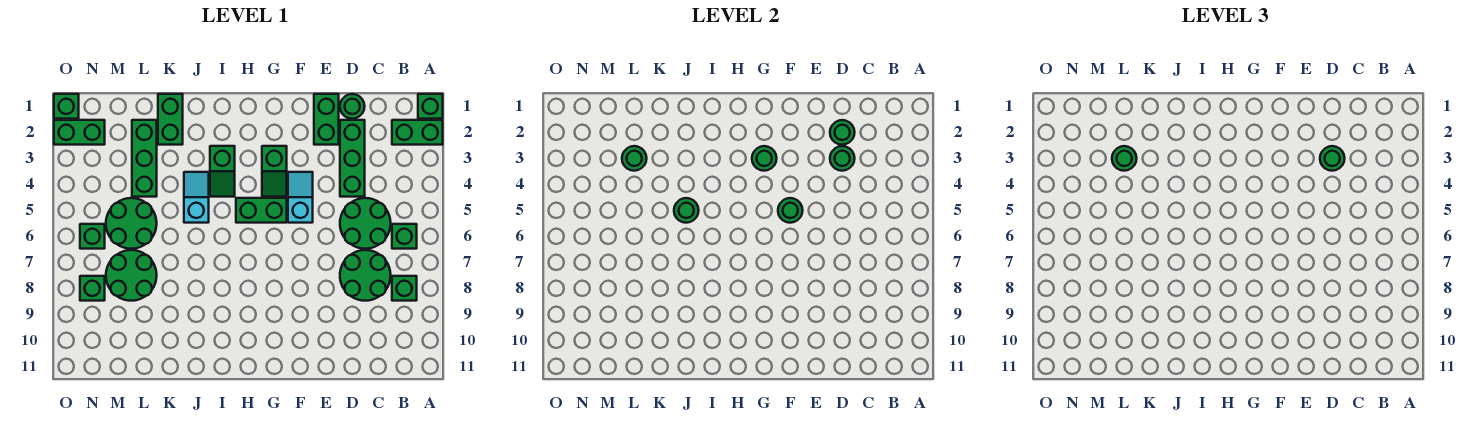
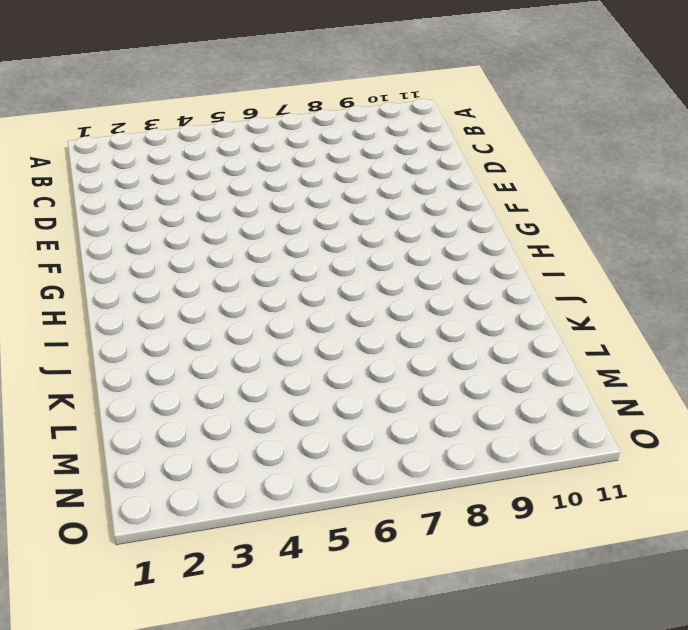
none -> green 1x1 brick [418,94,443,119]
none -> green 1x2 brick [392,120,443,145]
none -> green 1x1 brick [392,224,417,249]
none -> green 1x1 brick [392,276,417,301]

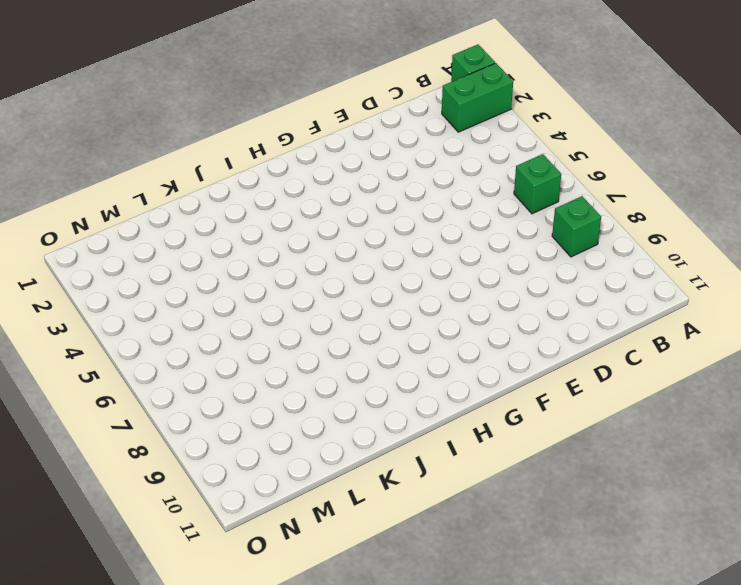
none -> green 2x2 round brick [340,198,391,249]
none -> green 2x2 round brick [340,250,391,301]
none -> green 1x1 round brick [340,94,365,119]
none -> green 1x3 brick [340,120,365,197]

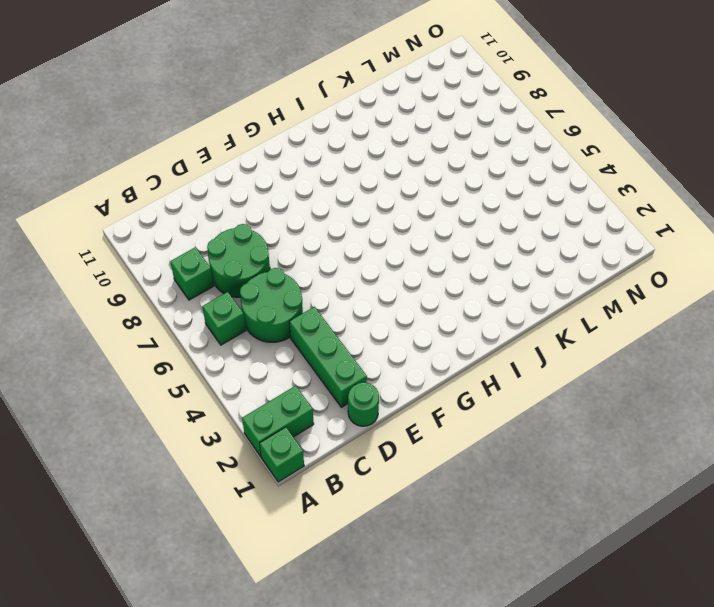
none -> green 1x2 brick [314,94,339,145]
none -> cyan 1x2 slope [288,172,313,223]
none -> green 1x2 slope [262,146,287,197]
none -> green 1x2 brick [236,198,287,223]

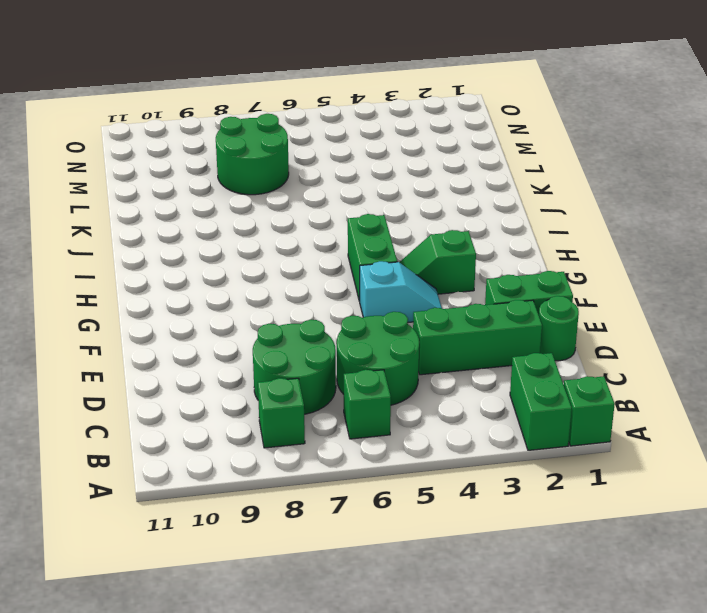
none -> green 1x2 slope [210,146,235,197]
none -> cyan 1x2 slope [184,172,209,223]
none -> green 1x2 brick [158,94,183,145]
none -> green 1x3 brick [132,120,157,197]

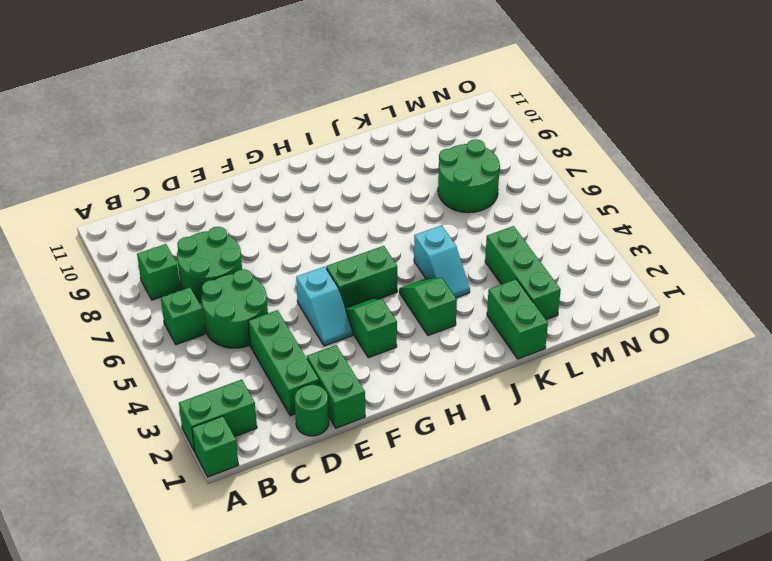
none -> green 2x2 round brick [106,198,157,249]
none -> green 1x2 brick [54,120,105,145]
none -> green 1x1 brick [80,224,105,249]
none -> green 1x1 brick [80,276,105,301]

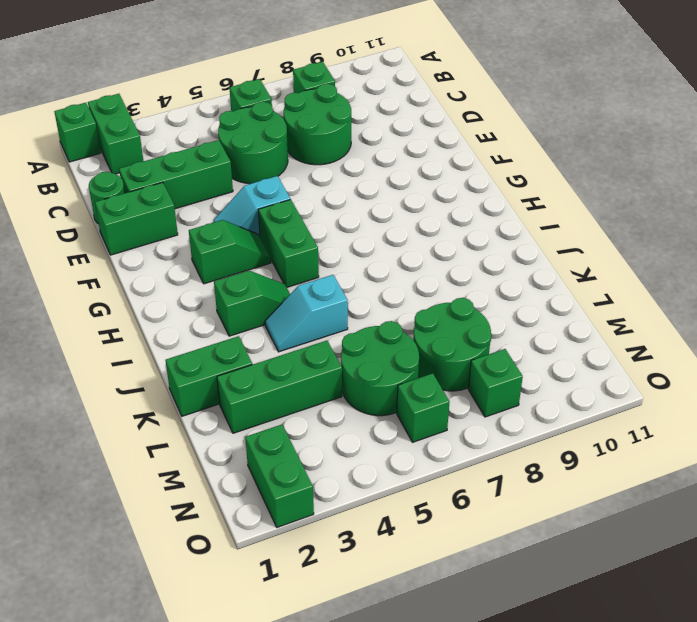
none -> green 1x1 brick [54,94,79,119]
none -> green 1x1 round brick [830,120,855,145]
none -> green 1x1 round brick [830,146,855,171]
none -> green 1x1 round brick [778,198,803,223]

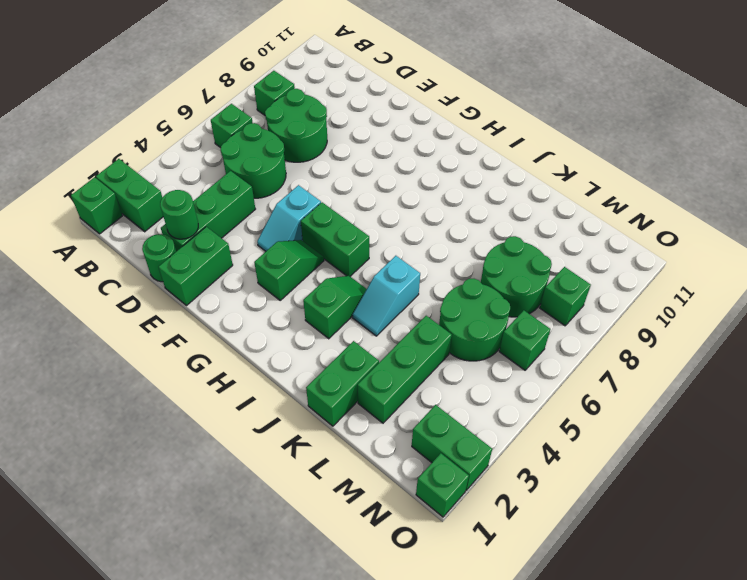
none -> green 1x1 round brick [830,146,855,171]
none -> green 1x1 round brick [778,198,803,223]
none -> green 1x1 round brick [752,146,777,171]
none -> green 1x1 round brick [674,198,699,223]

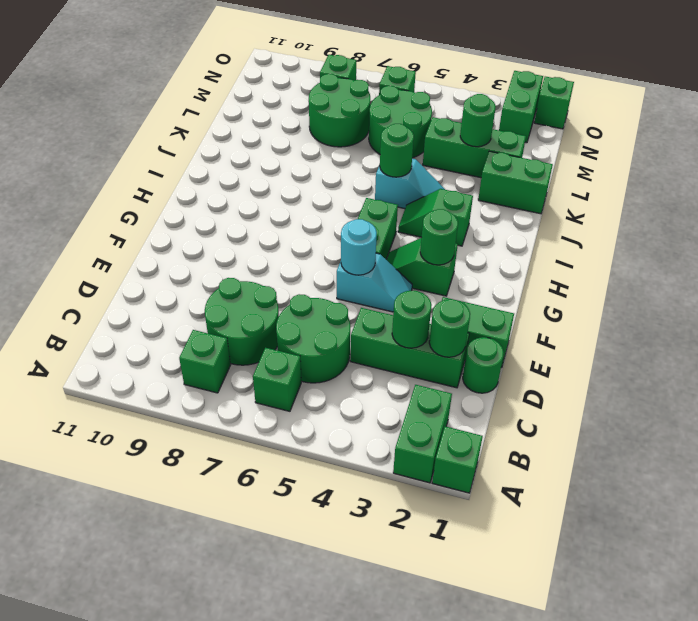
cyan 1x1 round brick [341,219,377,275] -> green 1x1 round brick [778,198,803,223]
none -> green 1x1 round brick [1320,146,1345,171]
none -> green 1x1 round brick [1112,146,1137,171]

